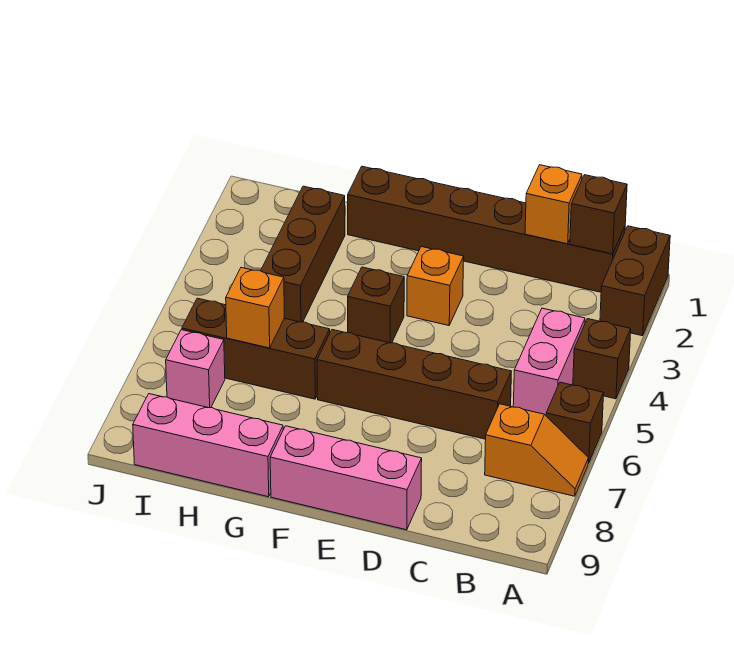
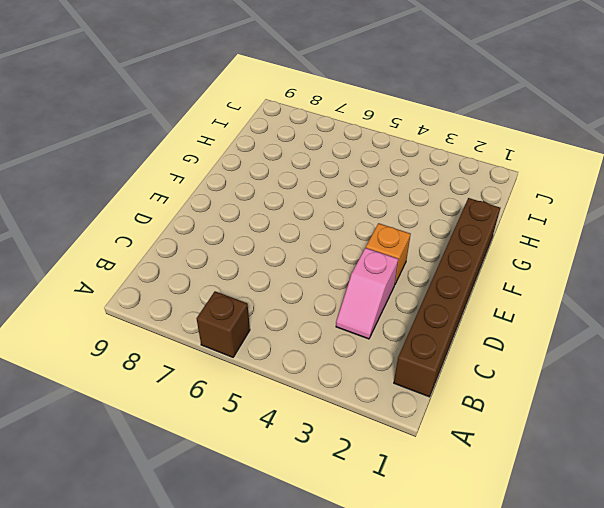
pink 1x2 slope [336,248,398,339] -> none
none -> brown 1x2 brick [600,226,670,336]
none -> brown 1x1 brick [573,319,631,399]
none -> orange 1x2 slope [485,404,588,496]

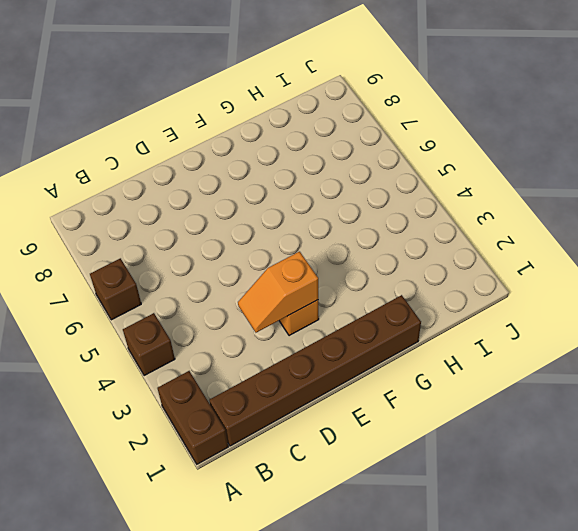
orange 1x2 slope [238,252,318,333] -> orange 1x2 slope moved to [485,404,588,496]
none -> pink 1x2 brick [513,308,585,415]
none -> brown 1x4 brick [317,330,511,439]
none -> pink 1x3 brick [270,426,422,530]

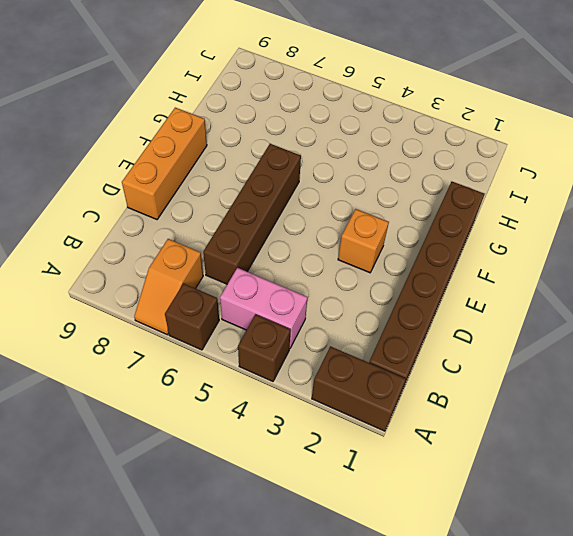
orange 1x3 brick [122,108,207,220] -> pink 1x3 brick [270,426,422,530]
none -> brown 1x1 brick [348,267,404,343]
none -> brown 1x3 brick [182,298,330,399]
none -> pink 1x3 brick [133,394,283,497]

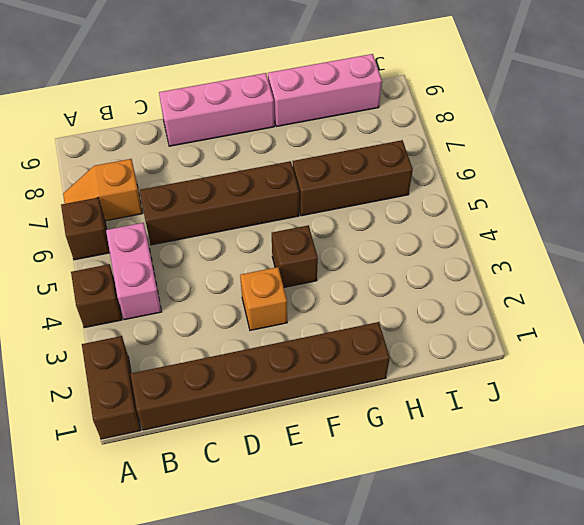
none -> brown 1x3 brick [261,186,345,322]
none -> pink 1x1 brick [166,330,225,408]
none -> brown 1x1 brick [570,175,627,254]

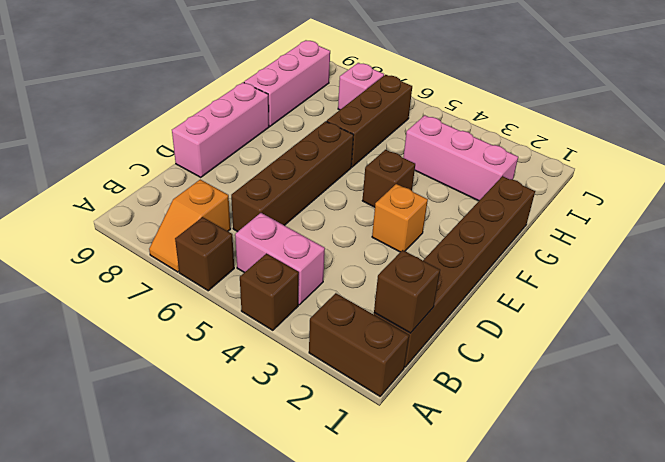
pink 1x3 brick [403,115,518,201] -> brown 1x3 brick [261,186,345,322]
none -> orange 1x1 brick [525,165,582,244]
none -> orange 1x1 brick [226,267,284,348]

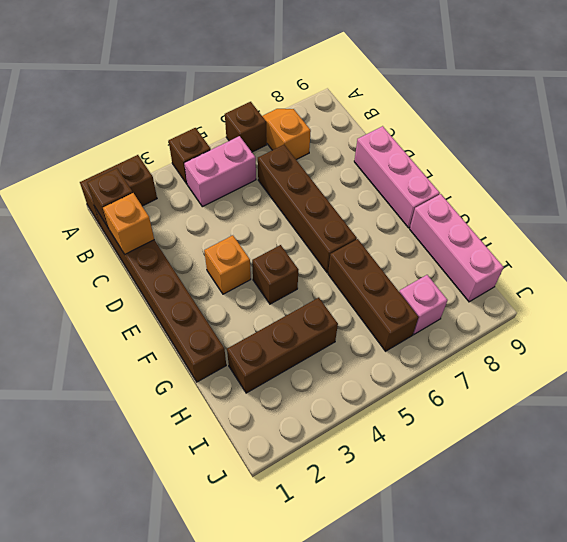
none -> orange 1x1 brick [226,267,284,348]

